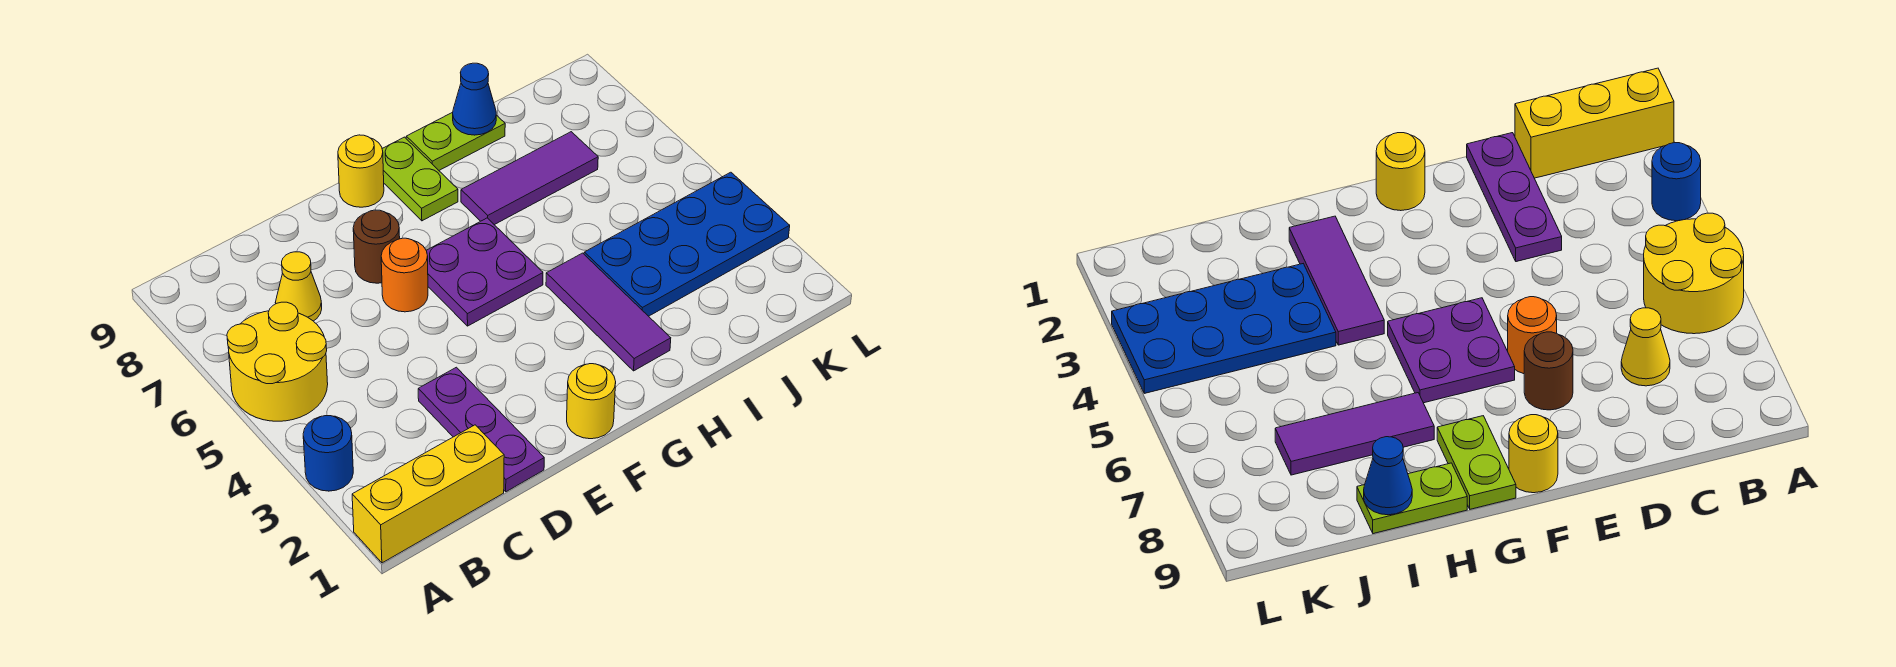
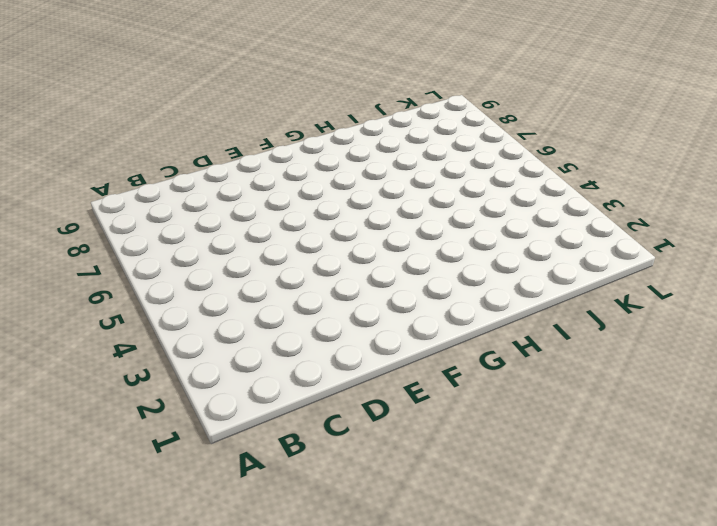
none -> yellow 1x3 brick [352,425,504,563]
none -> blue 1x1 round brick [303,416,353,491]
none -> yellow 2x2 round brick [227,302,328,421]

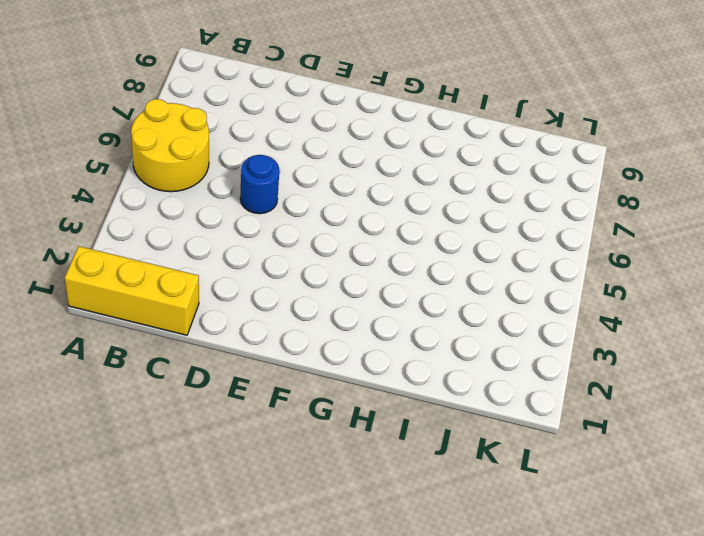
blue 1x1 round brick [240,155,279,214] -> blue 1x1 round brick moved to [303,416,353,491]
none -> yellow 1x1 cone [275,252,322,321]
none -> purple 1x3 plate [418,367,544,492]
none -> orange 1x1 round brick [381,238,428,312]

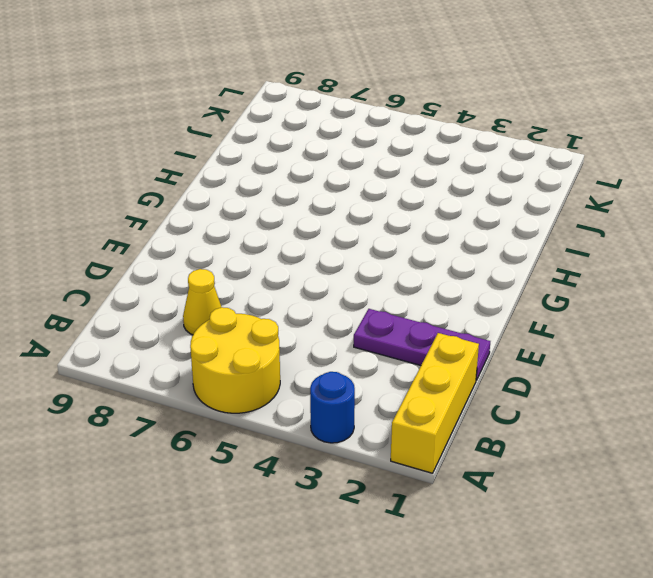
none -> orange 1x1 round brick [381,238,428,312]
none -> brown 1x1 round brick [353,210,400,283]
none -> yellow 1x1 round brick [567,364,616,439]

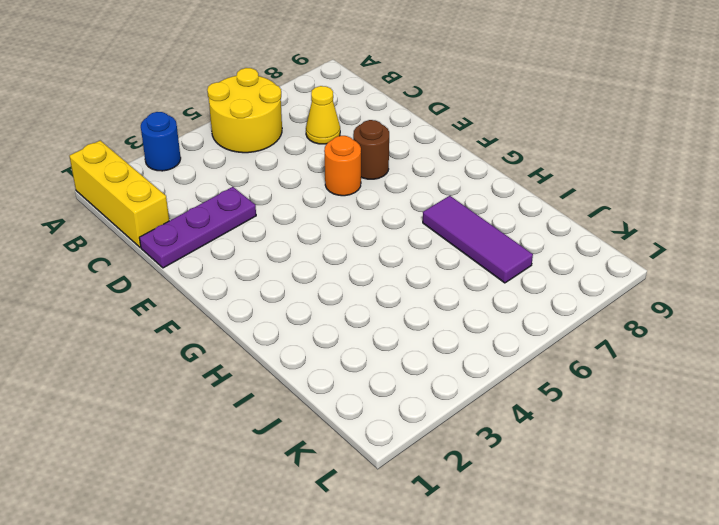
none -> yellow 1x1 round brick [567,364,616,439]
none -> purple 2x2 plate [426,218,543,326]
none -> yellow 1x1 round brick [338,135,384,207]

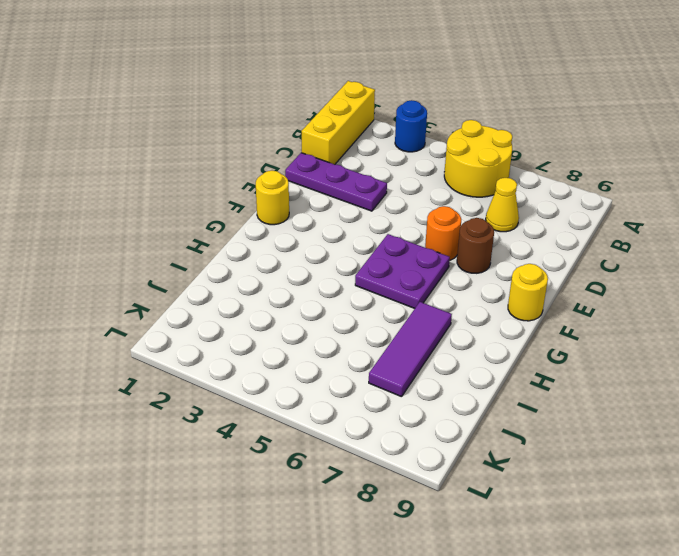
none -> lime 1x2 plate [382,137,458,221]
none -> purple 1x3 tile [546,253,671,371]
none -> lime 1x2 plate [406,112,505,170]

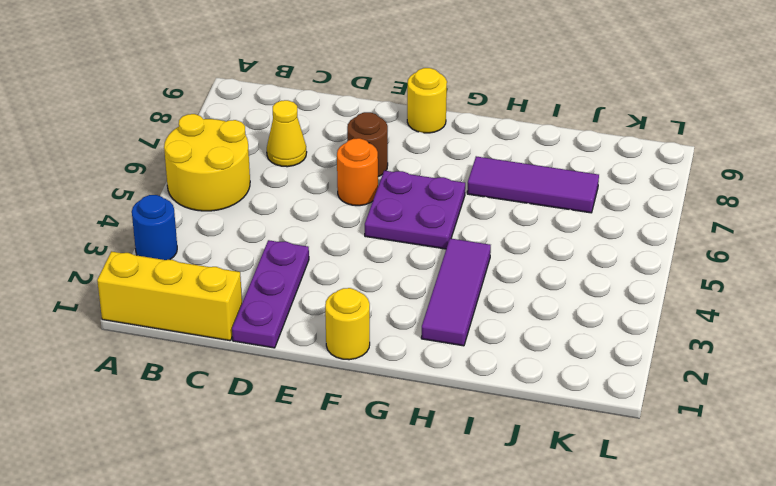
none -> lime 1x2 plate [382,137,458,221]
none -> lime 1x2 plate [406,112,505,170]
none -> blue 2x4 plate [584,172,790,316]

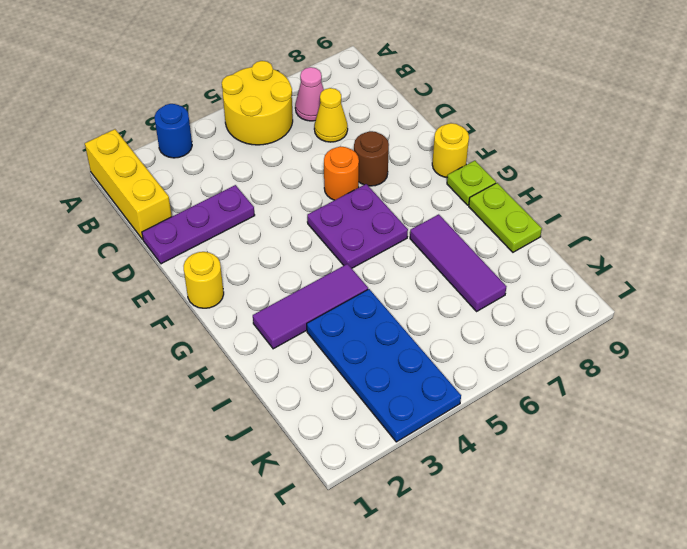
pink 1x1 cone [295,67,324,121] -> none
lime 1x1 plate [447,161,496,205] -> lime 1x2 plate [382,137,458,221]
none -> blue 1x1 cone [453,63,496,135]

